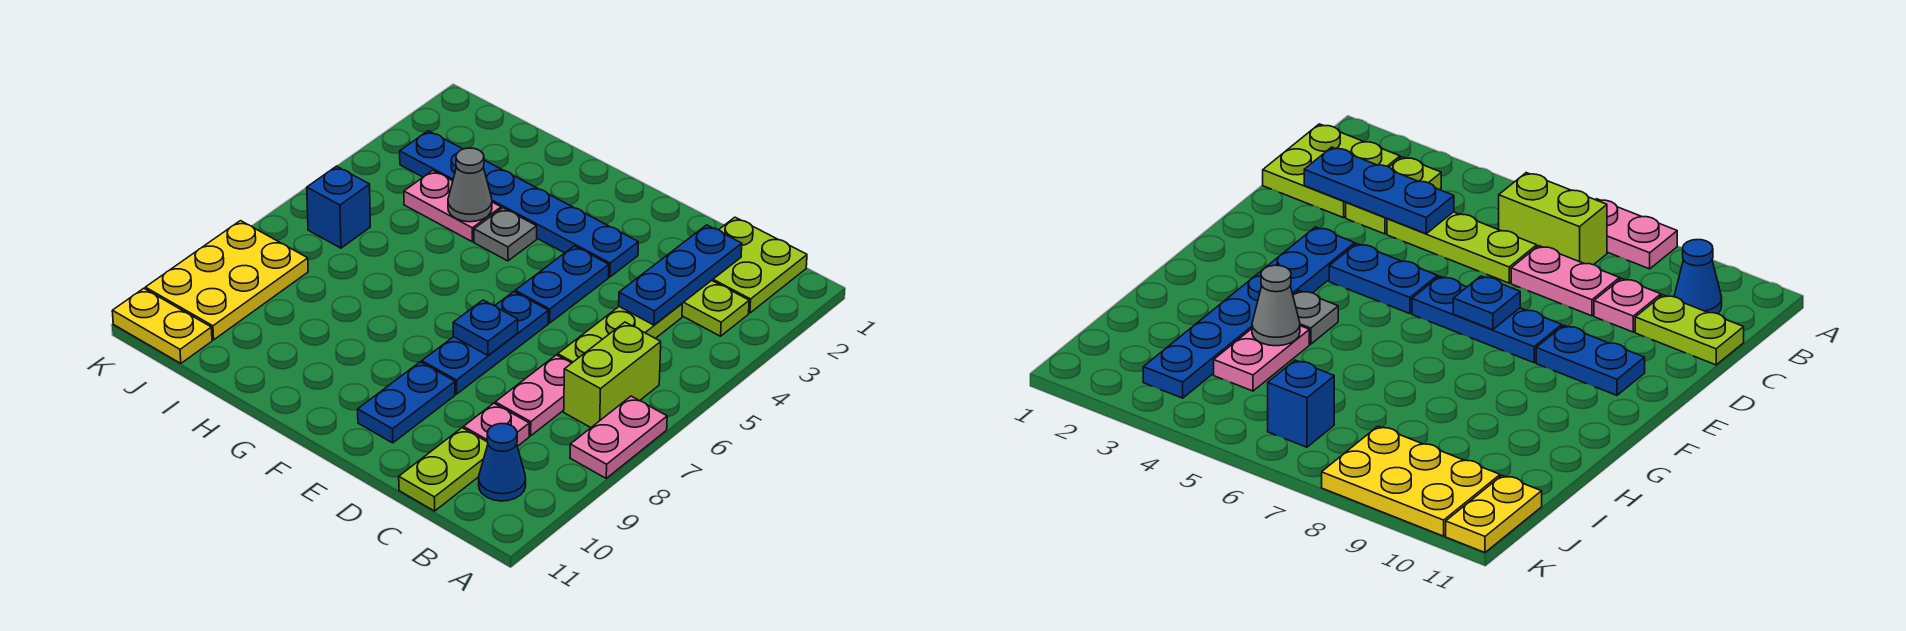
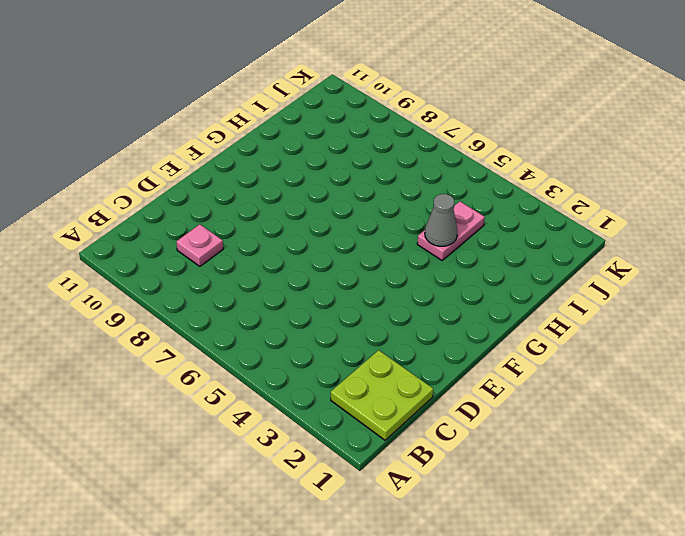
none -> pink 1x2 plate [570,396,667,478]
none -> lime 1x2 plate [682,280,749,336]
none -> lime 1x2 brick [564,322,661,427]

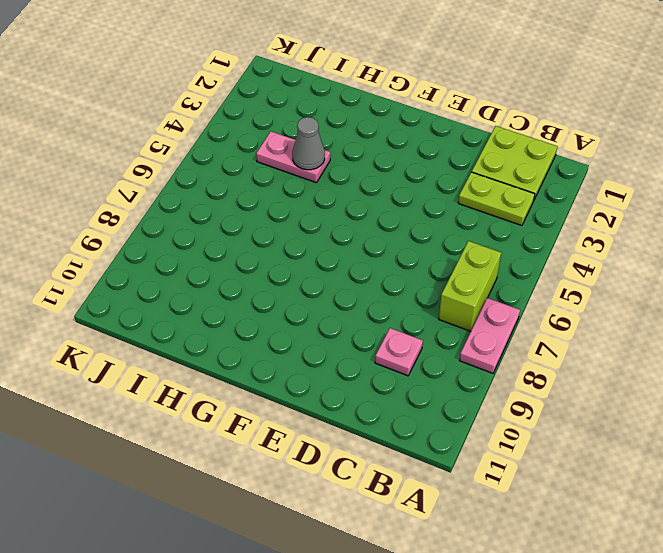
none -> blue 1x1 cone [479,424,526,501]
none -> lime 1x3 plate [558,304,682,363]
none -> pink 1x2 plate [495,355,571,436]

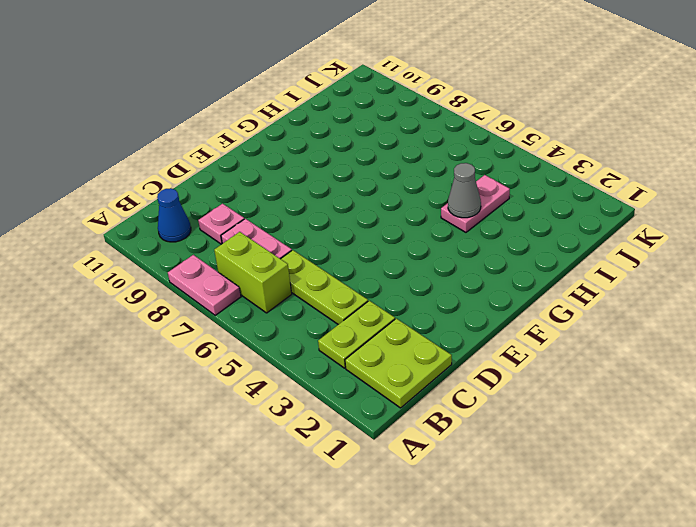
none -> lime 1x2 plate [399,428,488,511]
none -> blue 1x6 plate [400,131,638,277]
none -> blue 1x2 plate [515,246,609,323]

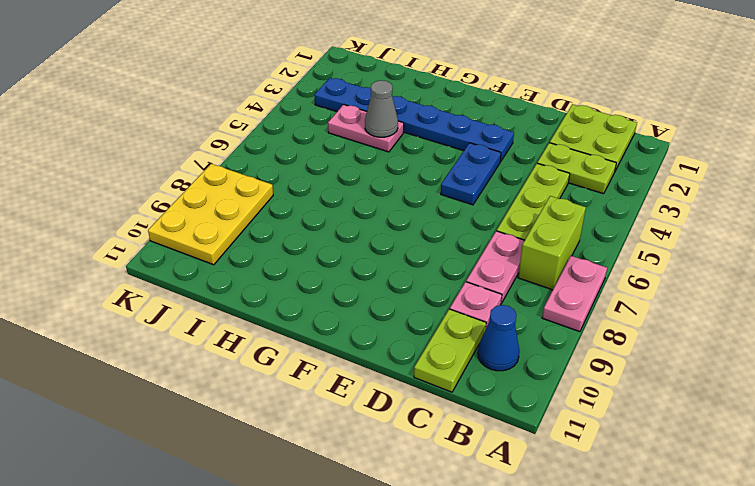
none -> blue 1x3 plate [422,292,548,394]
none -> blue 1x2 plate [358,362,455,443]
none -> grey 1x1 plate [474,208,537,261]

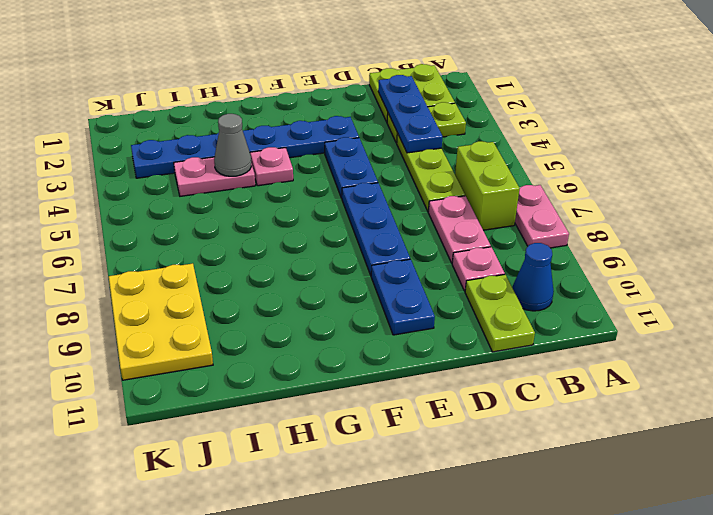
pink 1x1 plate [250,147,293,186] -> grey 1x1 plate [474,208,537,261]
none -> blue 1x1 brick [307,166,370,248]
none -> yellow 1x2 plate [112,288,212,363]
none -> blue 1x1 plate [453,300,518,355]

